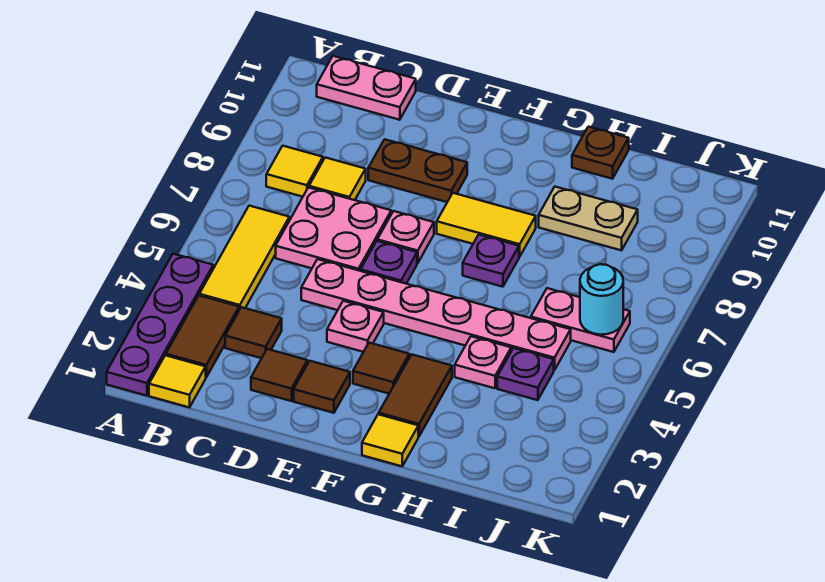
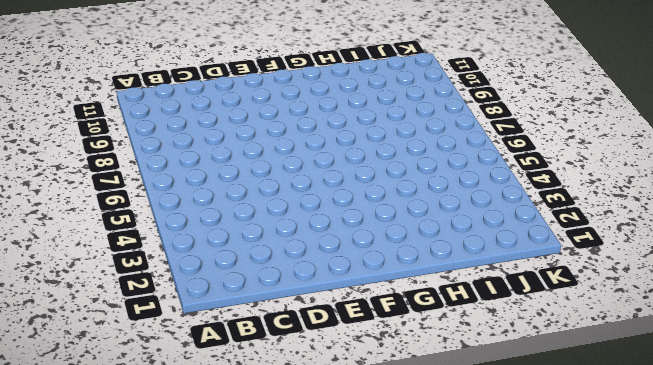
none -> purple 1x4 plate [107,254,213,396]
none -> yellow 1x1 tile [149,355,206,407]
none -> brown 1x2 tile [166,296,239,377]

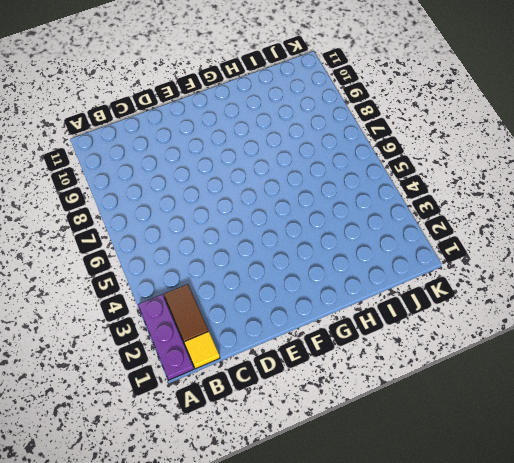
purple 1x3 plate [138,295,193,380] -> purple 1x4 plate [107,254,213,396]
none -> yellow 1x3 tile [199,206,289,310]
none -> yellow 1x1 tile [266,146,323,197]
none -> pink 1x2 plate [317,56,416,120]

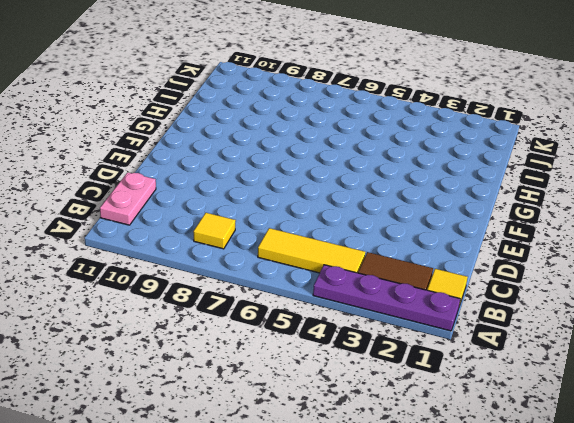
none -> brown 1x1 tile [225,307,282,358]
none -> pink 2x2 plate [276,187,391,271]
none -> yellow 1x1 tile [309,158,366,200]

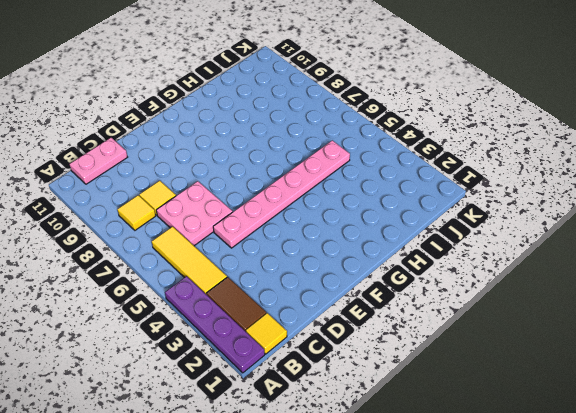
none -> brown 1x1 tile [225,307,282,358]
none -> brown 1x1 tile [251,349,307,401]
none -> brown 1x2 plate [368,139,467,202]

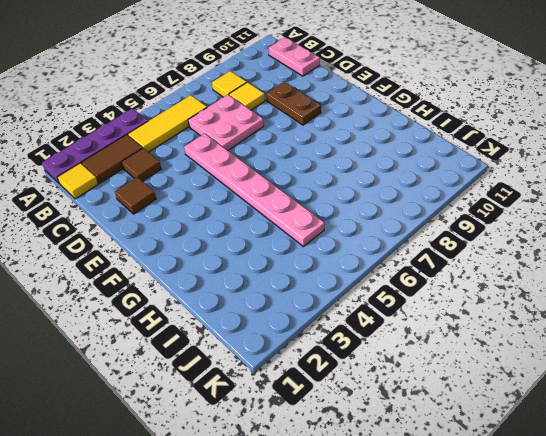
none -> brown 1x1 tile [294,361,350,413]
none -> pink 1x1 plate [327,301,384,352]
none -> purple 1x1 plate [361,241,417,284]

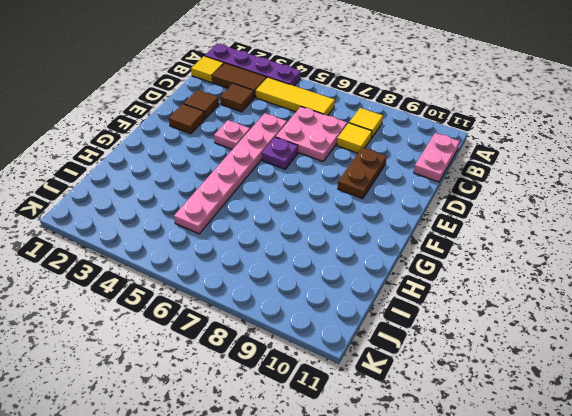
none -> pink 1x1 plate [377,211,434,263]
none -> brown 1x1 tile [353,343,409,394]
none -> yellow 1x2 tile [437,193,536,257]

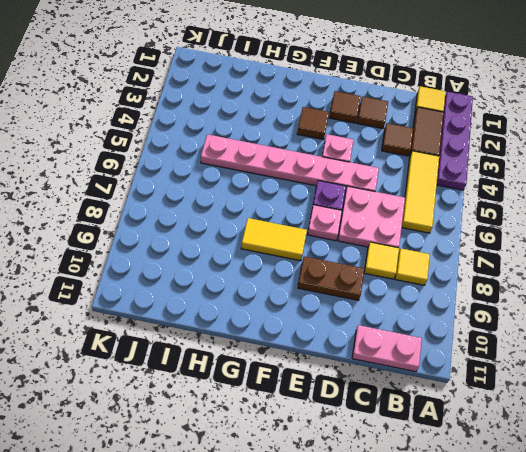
none -> yellow 1x1 tile [362,414,418,466]
none -> brown 1x2 tile [379,354,452,436]
none -> purple 1x1 plate [463,235,519,287]

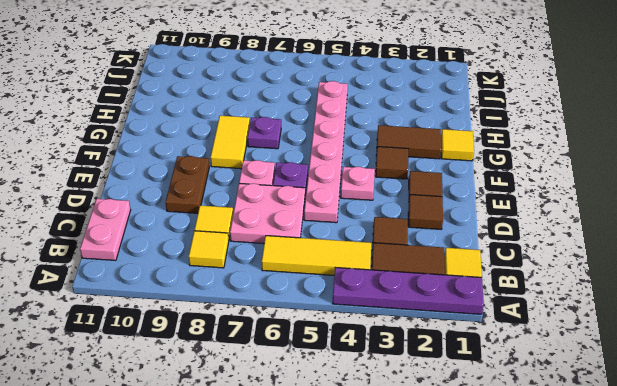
none -> pink 1x1 plate [455,336,511,388]
none -> tan 1x2 plate [539,187,638,250]
none -> brown 1x1 plate [572,127,629,179]

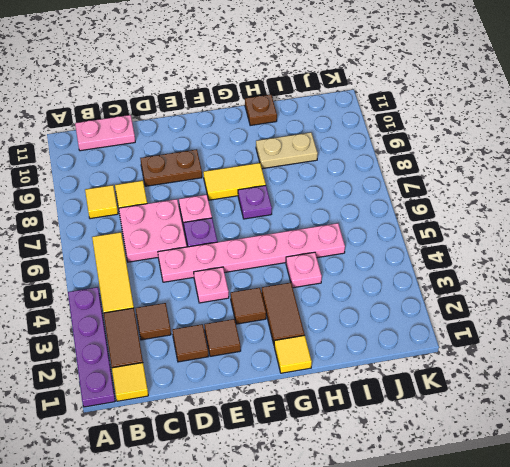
none -> purple 1x1 plate [497,348,554,400]
none -> pink 1x2 plate [531,288,630,352]
none -> cyan 1x1 round brick [580,264,623,335]

